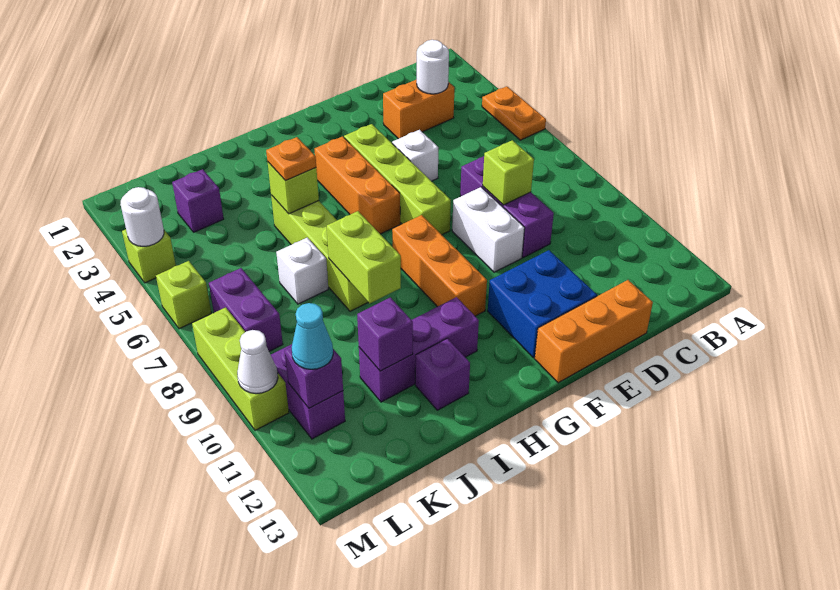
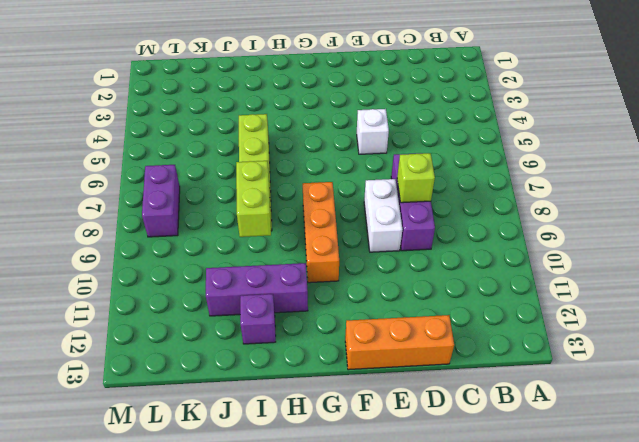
none -> orange 1x2 plate [482,86,546,140]
none -> orange 1x2 brick [383,79,454,139]
none -> blue 2x2 brick [488,250,597,358]
none -> lime 1x4 brick [344,124,451,235]

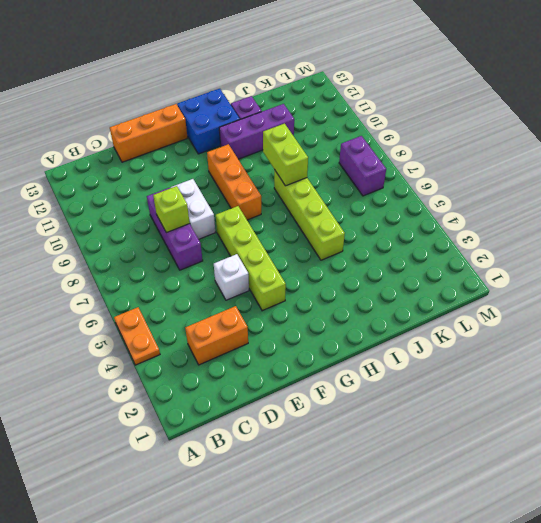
blue 2x2 brick [177,89,240,154] -> blue 2x2 brick moved to [488,250,597,358]
none -> orange 1x3 brick [315,136,400,234]
none -> white 1x1 brick [276,238,328,304]
none -> purple 1x1 brick [172,169,224,232]
none -> purple 1x2 brick [271,344,345,439]

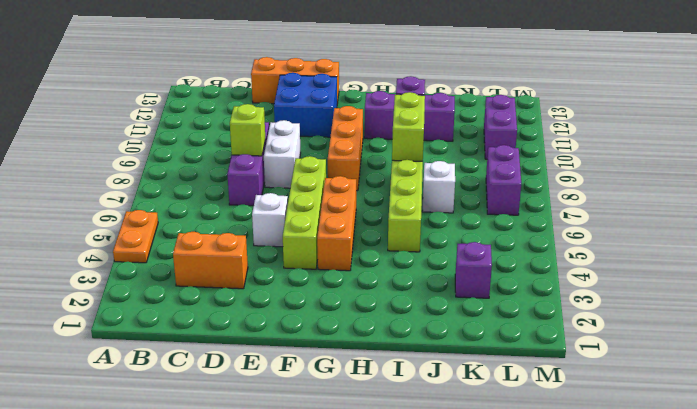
none -> lime 1x1 brick [122,229,176,283]
none -> lime 1x1 brick [156,261,211,329]
none -> lime 1x3 brick [192,307,289,430]
none -> white 1x1 round brick [417,40,449,94]

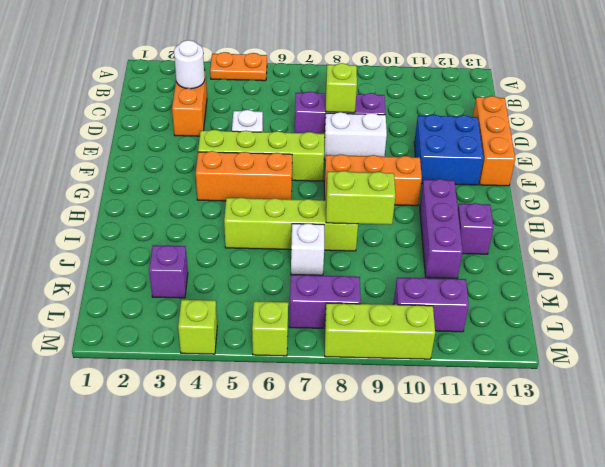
none -> lime 1x1 brick [268,162,319,214]
none -> purple 1x1 brick [357,297,413,371]
none -> purple 1x1 brick [285,346,343,408]
none -> white 1x1 round brick [120,187,164,246]

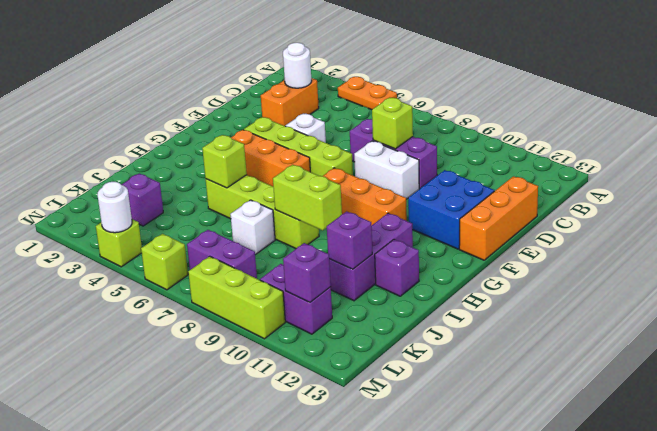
none -> white 1x1 cone [237,330,278,394]
none -> orange 1x1 plate [266,137,316,181]
none -> cyan 1x1 cone [292,303,333,369]

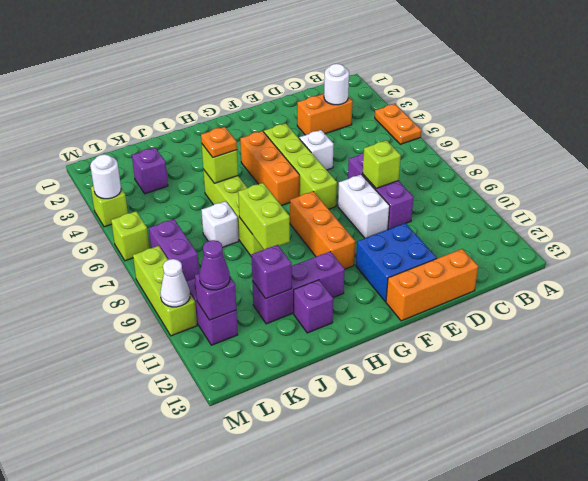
purple 1x1 cone [199,240,230,290] -> cyan 1x1 cone [292,303,333,369]

